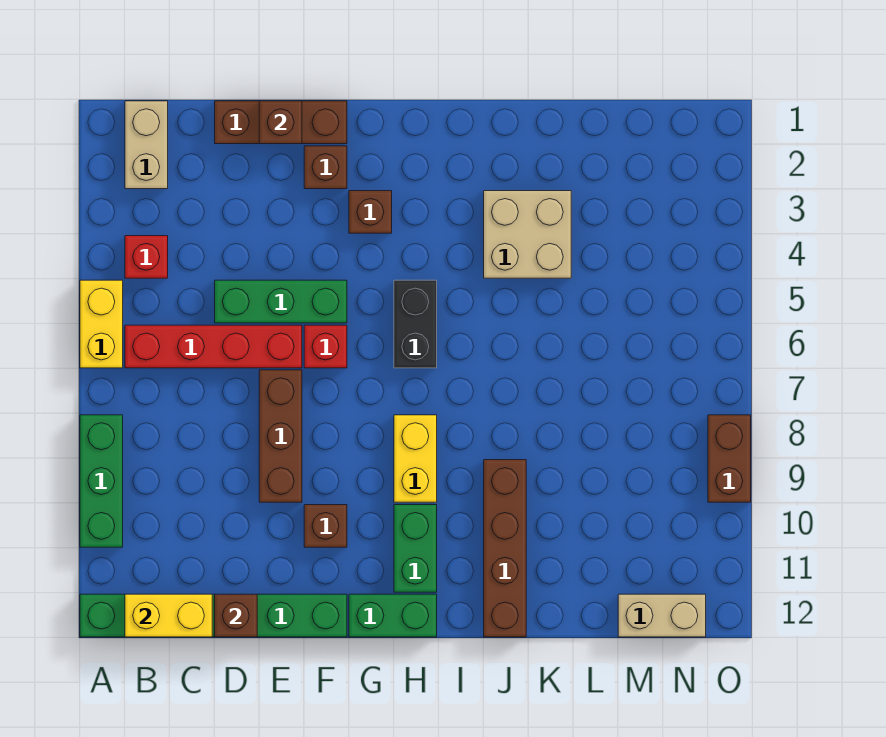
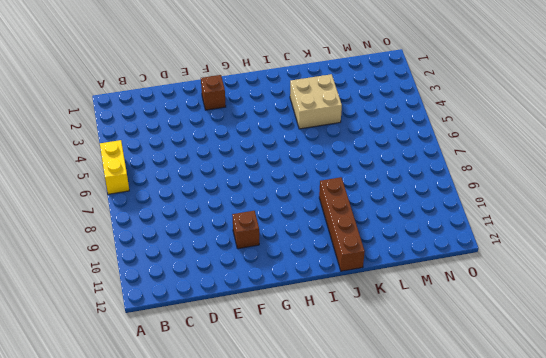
none -> green 1x3 brick [80,415,123,547]
none -> green 1x6 brick [80,594,347,637]
none -> tan 1x2 brick [125,101,168,189]

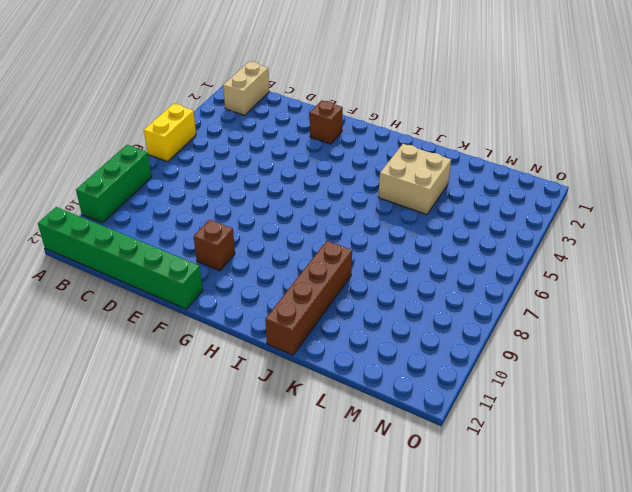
none -> red 1x1 brick [125,236,168,278]
none -> red 1x4 brick [125,325,302,368]
none -> brown 1x3 brick [215,101,347,144]

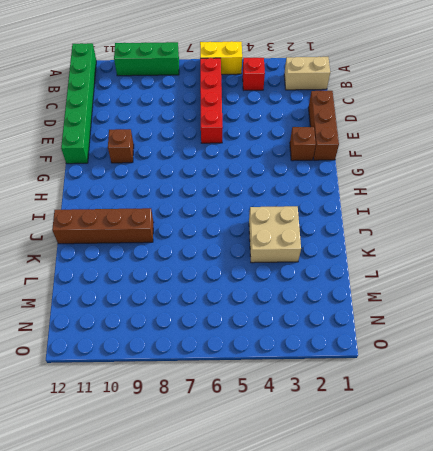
none -> green 1x3 brick [215,280,347,323]
none -> brown 1x3 brick [259,370,302,502]
none -> red 1x1 brick [304,325,347,368]

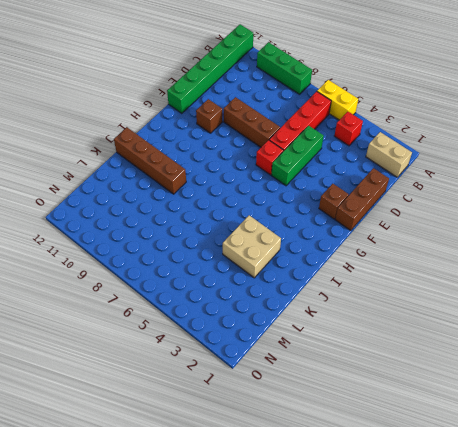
none -> brown 1x1 brick [349,191,392,233]
none -> green 1x2 brick [349,594,437,637]
none -> black 1x2 brick [394,280,437,368]

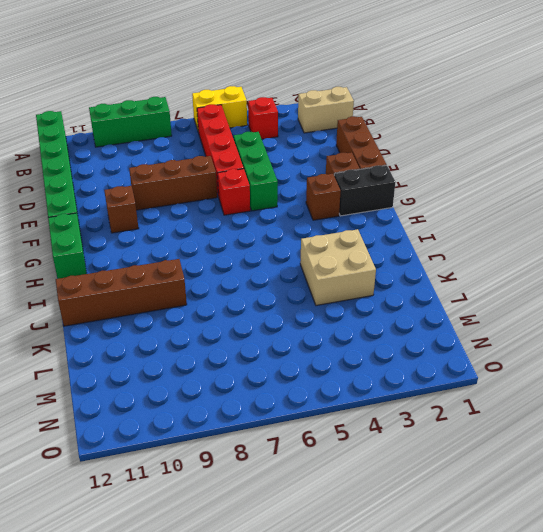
black 1x2 brick [334,165,396,216] -> black 1x2 brick moved to [394,280,437,368]
none -> yellow 1x2 brick [394,415,437,502]
none -> green 1x2 brick [394,505,437,592]
none -> tan 1x2 brick [618,594,706,637]

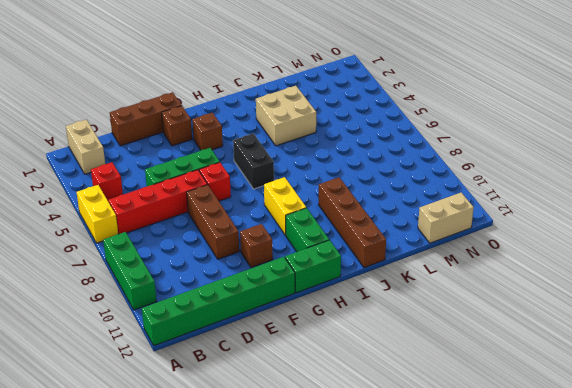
none -> brown 1x2 brick [708,415,751,502]
none -> yellow 1x2 brick [125,594,212,637]
none -> brown 1x1 brick [215,594,257,637]

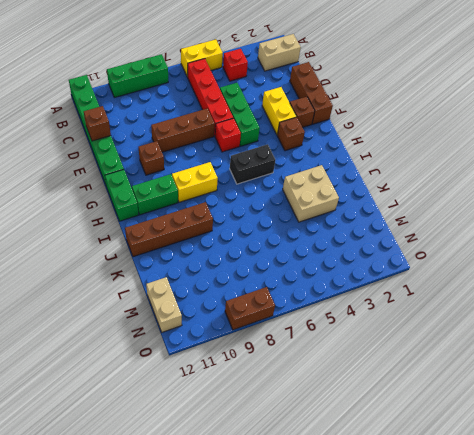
yellow 1x2 brick [262,87,297,135] -> yellow 1x2 brick moved to [125,594,212,637]
none -> brown 1x1 brick [259,101,302,144]

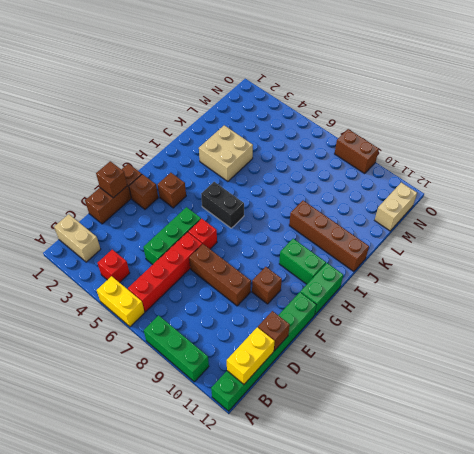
none -> yellow 1x2 brick [394,415,437,502]

